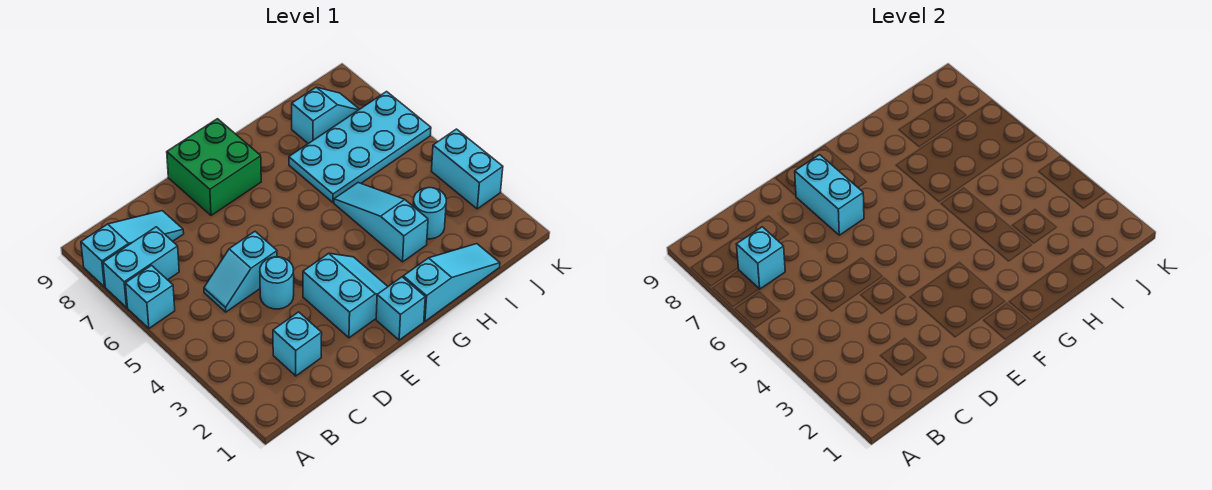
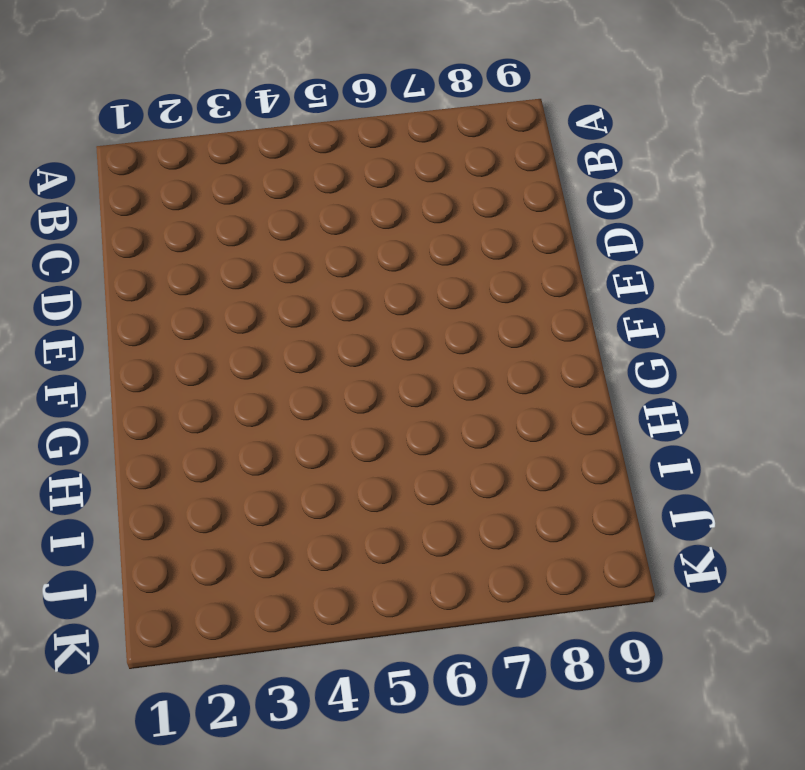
none -> cyan 1x1 brick [125,266,175,328]
none -> cyan 1x2 brick [103,227,179,307]
none -> cyan 1x3 slope [81,211,184,287]

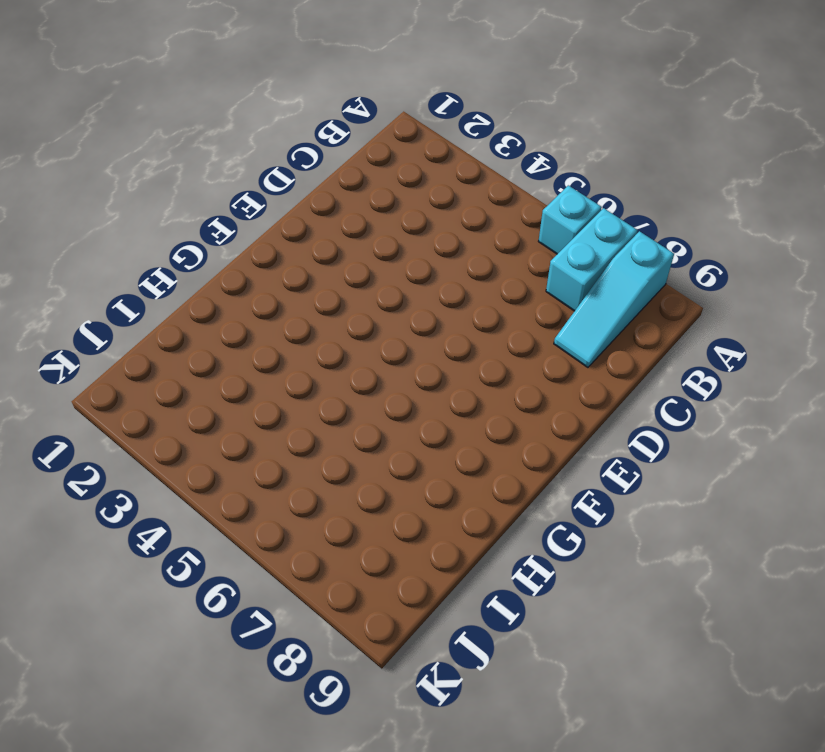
none -> cyan 1x1 brick [273,312,322,376]
none -> cyan 1x2 slope [204,232,277,312]
none -> cyan 1x1 round brick [260,257,294,309]

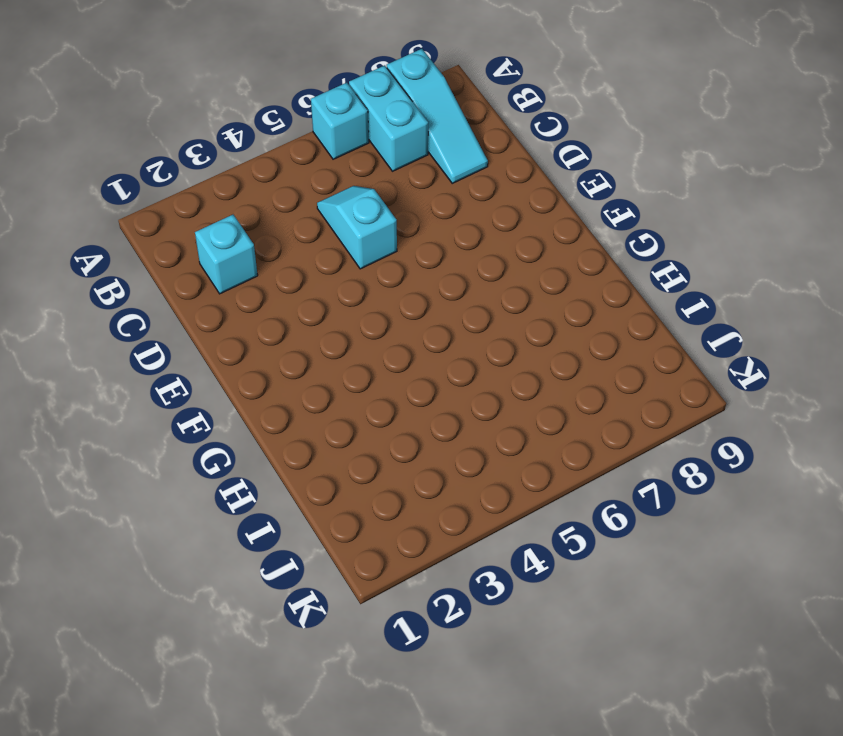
none -> cyan 1x1 round brick [260,257,294,309]
none -> cyan 2x2 slope [303,253,388,338]
none -> green 2x2 brick [167,119,261,215]

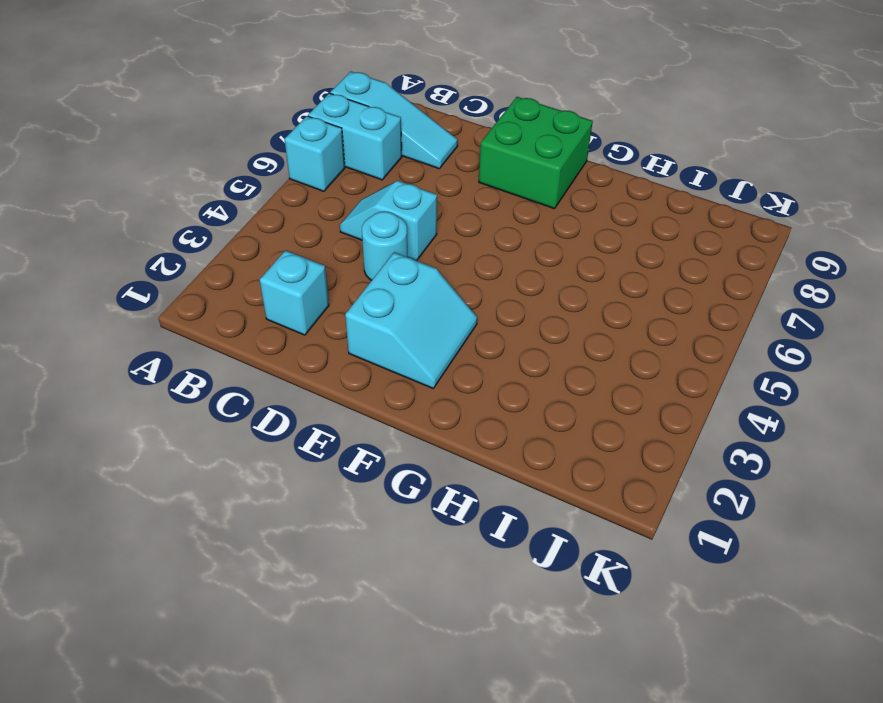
none -> cyan 1x1 brick [376,277,425,340]
none -> cyan 1x3 slope [403,244,500,321]
none -> cyan 1x3 slope [334,183,428,262]

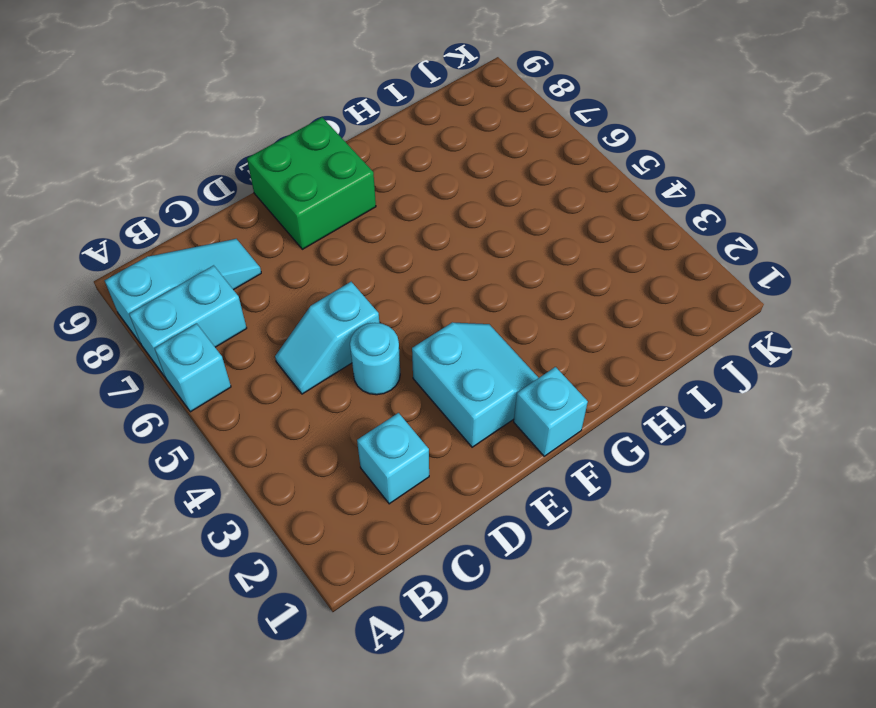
none -> cyan 1x3 slope [403,244,500,321]
none -> cyan 1x3 slope [334,183,428,262]
none -> cyan 2x4 plate [289,92,431,202]

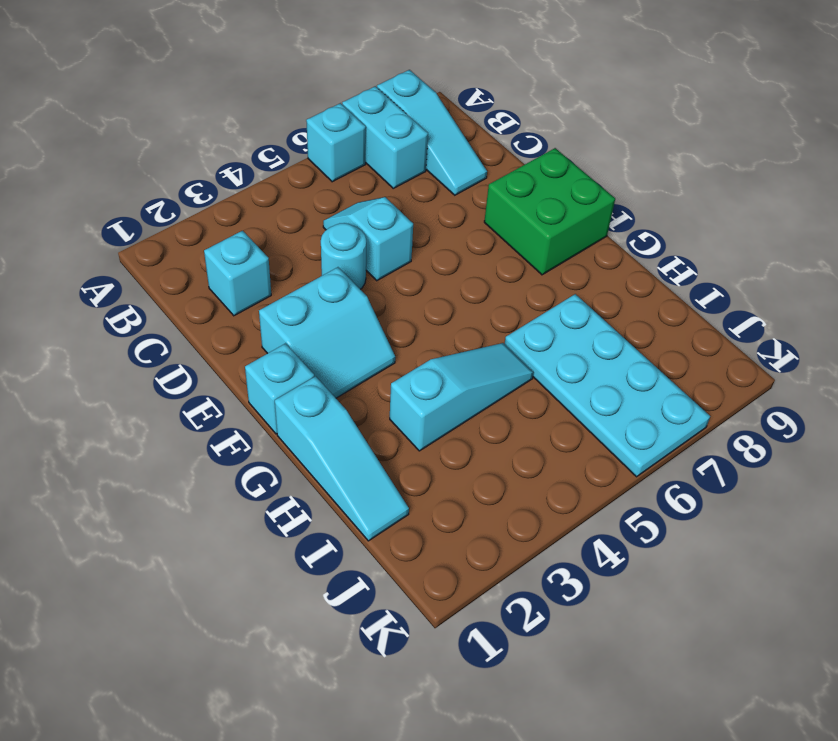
none -> cyan 1x1 round brick [413,188,446,239]
none -> cyan 1x2 slope [292,87,359,144]
none -> cyan 1x2 brick [431,129,503,209]

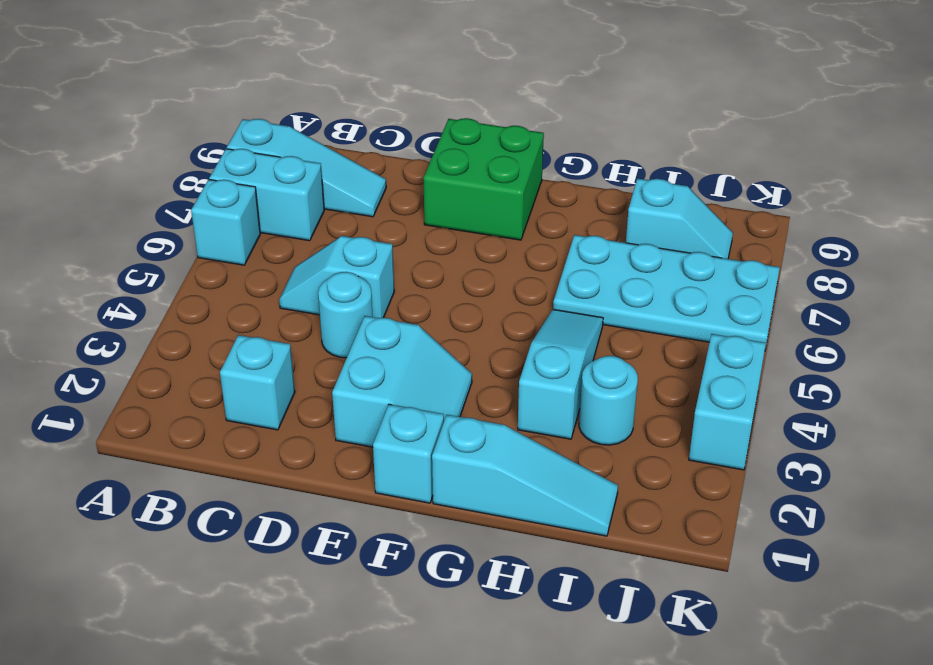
none -> cyan 1x1 brick [736,227,785,289]
none -> cyan 1x2 brick [795,155,864,235]

